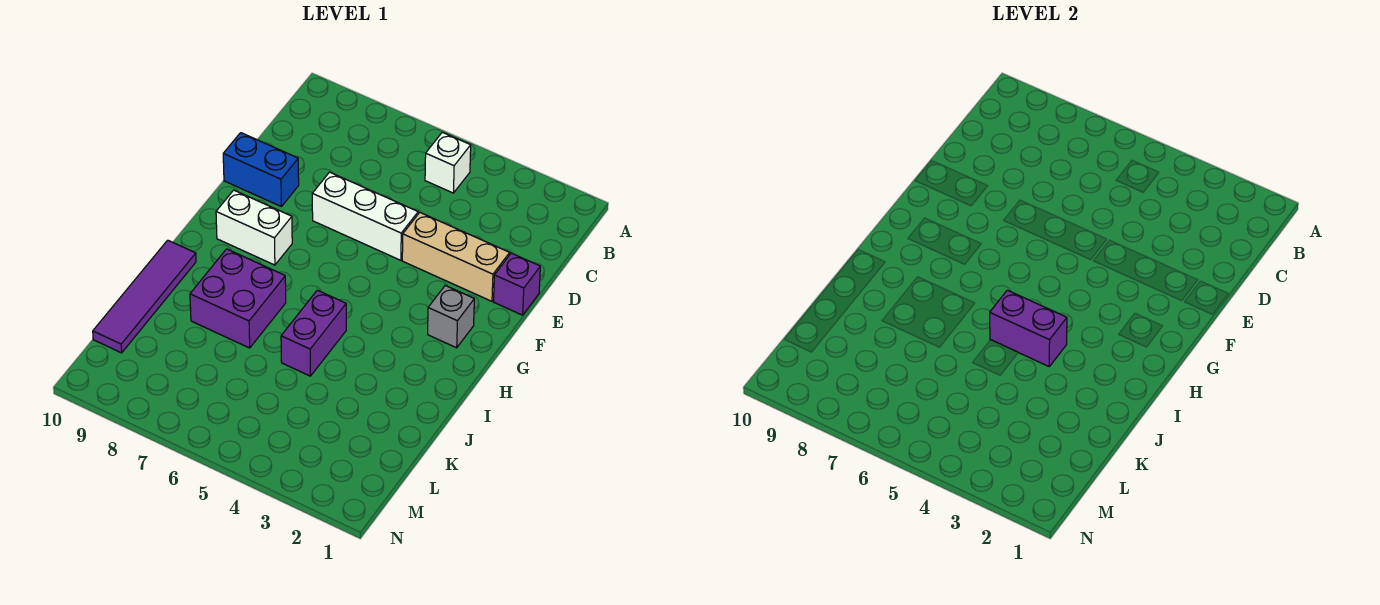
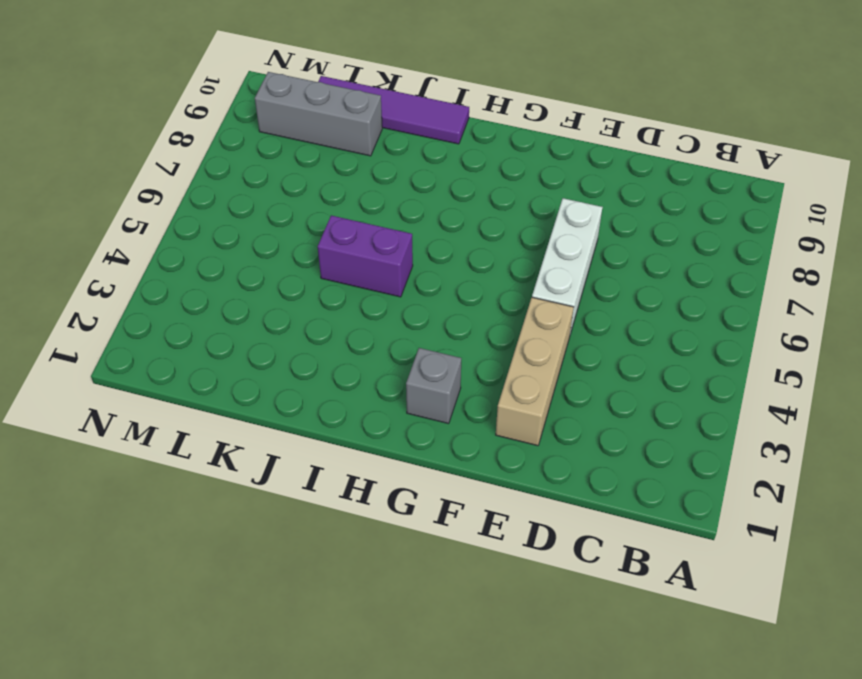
grey 1x3 brick [255,72,382,156] -> none
none -> white 1x1 brick [425,132,471,193]
none -> purple 1x1 brick [494,253,540,315]

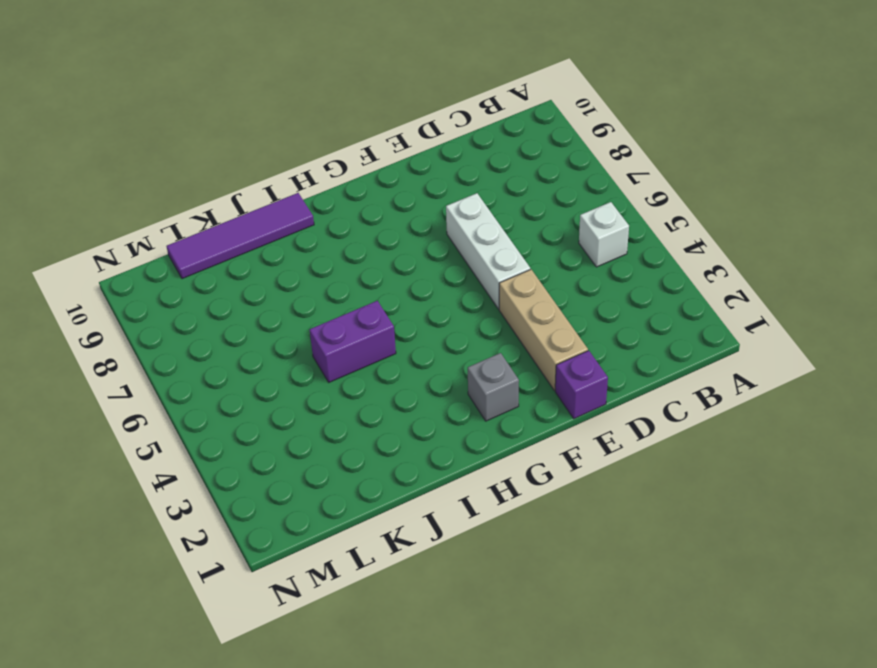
none -> blue 1x2 brick [223,133,299,206]
none -> white 1x2 brick [216,190,292,265]

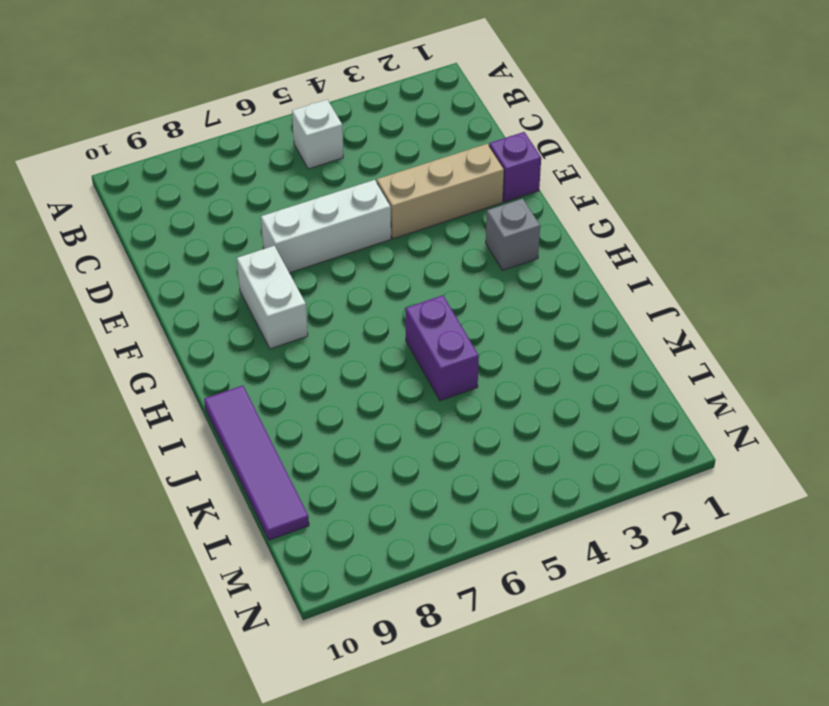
white 1x2 brick [237,246,308,349] -> white 1x2 brick turned to [216,190,292,265]
none -> blue 1x2 brick [223,133,299,206]
none -> purple 2x2 brick [190,249,286,348]

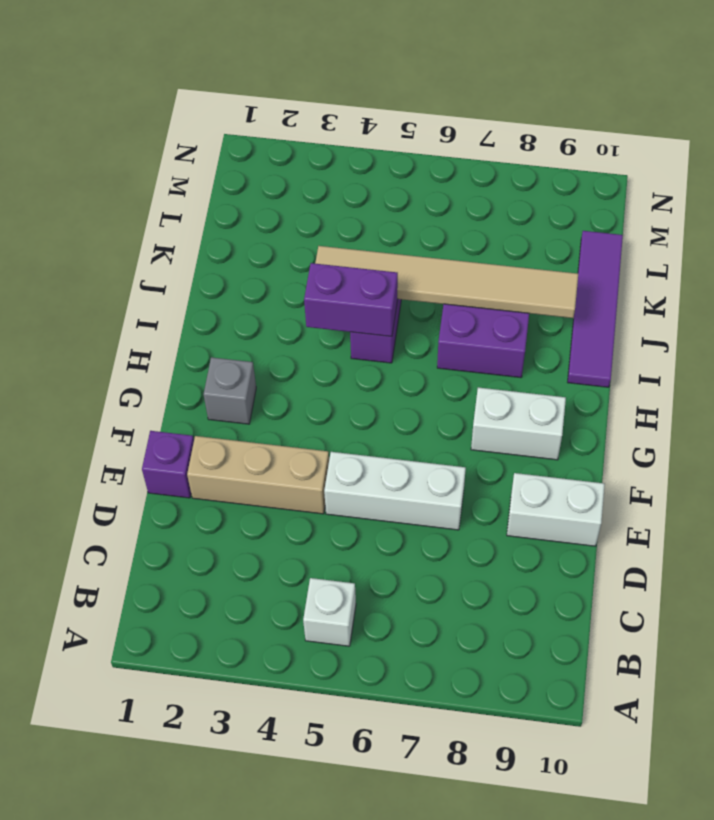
white 1x2 brick [507,473,605,546] -> blue 1x2 brick [223,133,299,206]
tan 1x6 tile [315,246,578,318] -> none

